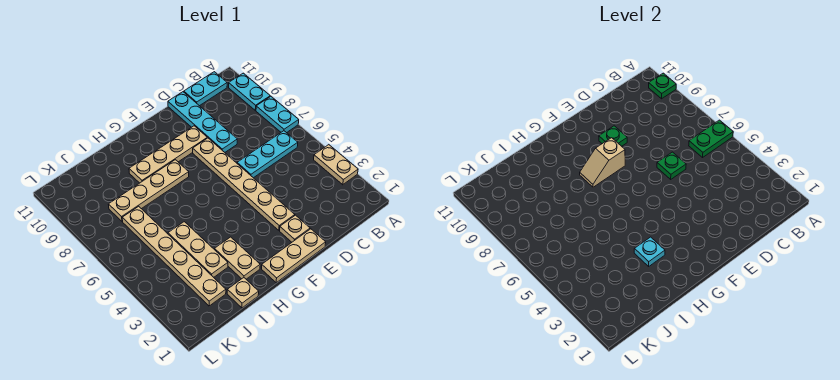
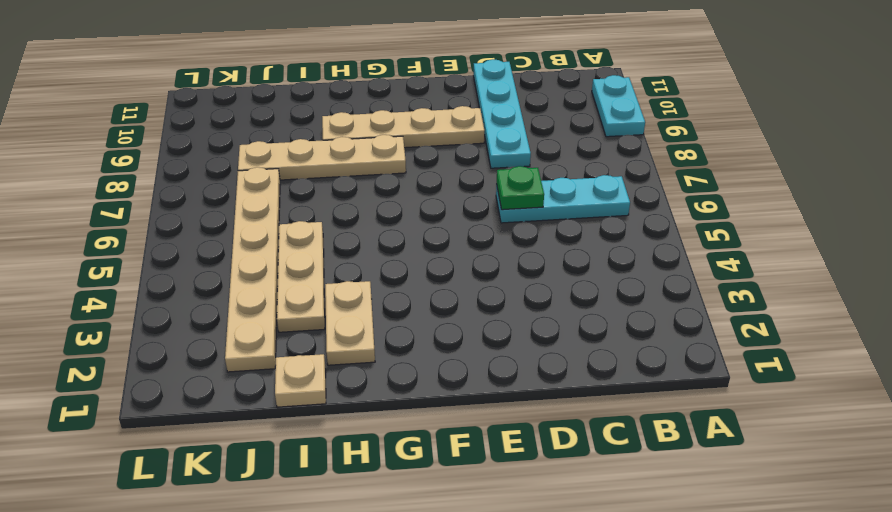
none -> tan 1x2 plate [314,145,358,185]
none -> cyan 1x2 plate [256,96,299,133]
none -> cyan 1x2 plate [184,72,227,106]

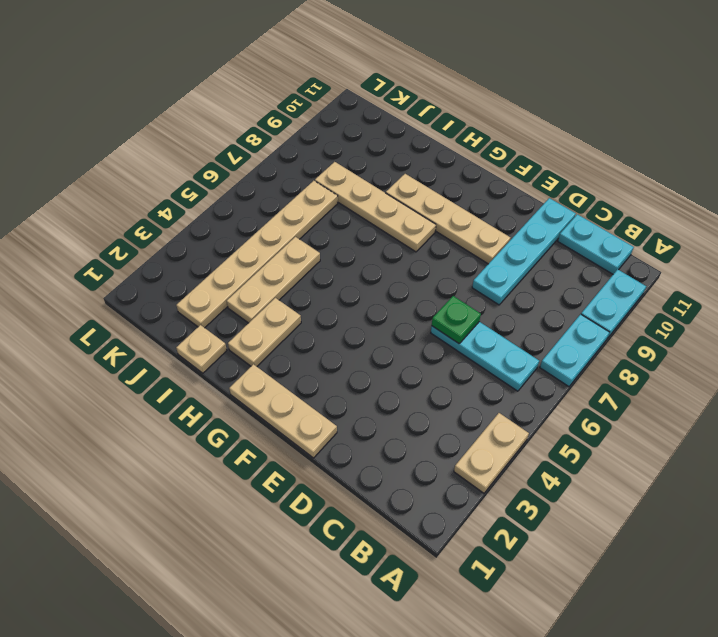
none -> tan 1x1 plate [280,215,310,242]
none -> tan 1x6 plate [193,138,295,230]
none -> green 1x2 plate [689,120,733,157]

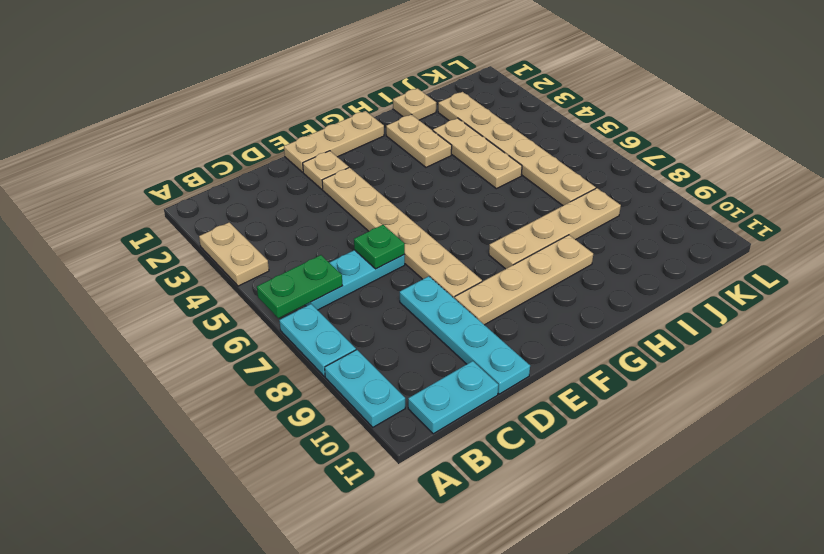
none -> green 1x1 plate [649,73,676,99]
none -> green 1x1 plate [599,126,627,146]
none -> tan 1x2 slope [580,138,625,187]

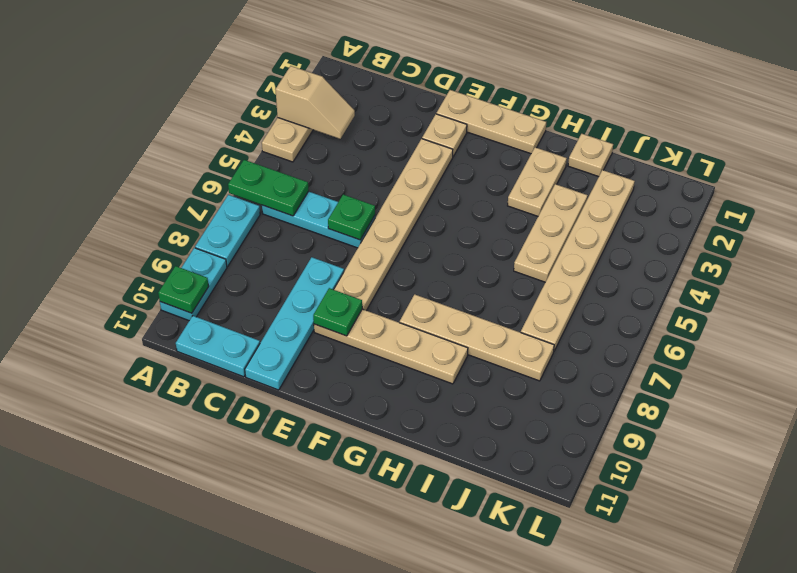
tan 1x2 slope [275,66,355,139] -> tan 1x2 slope moved to [580,138,625,187]
none -> cyan 1x1 plate [634,237,665,266]

